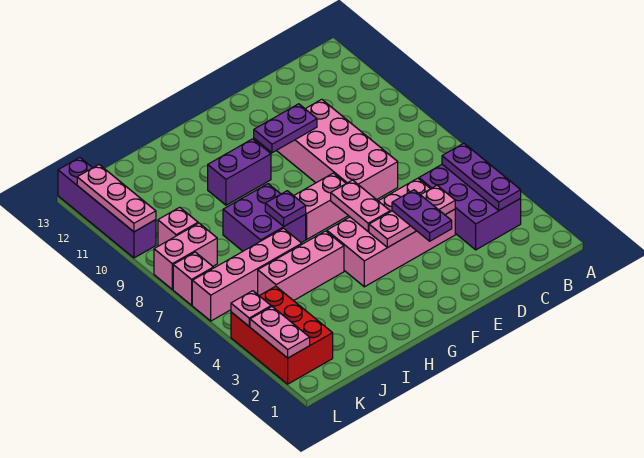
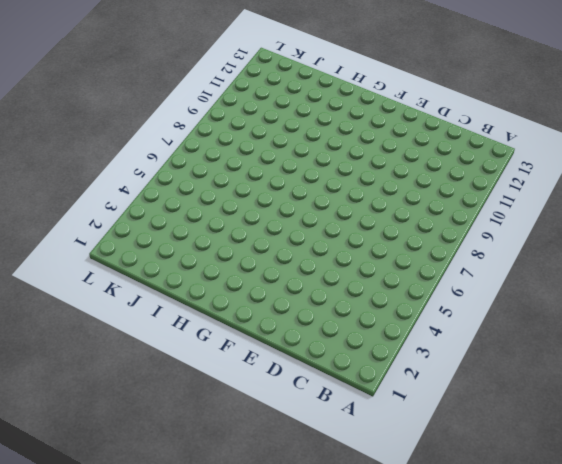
none -> purple 2x3 brick [419,165,521,250]
none -> pink 2x4 brick [327,178,455,287]
none -> pink 2x4 brick [277,99,398,200]

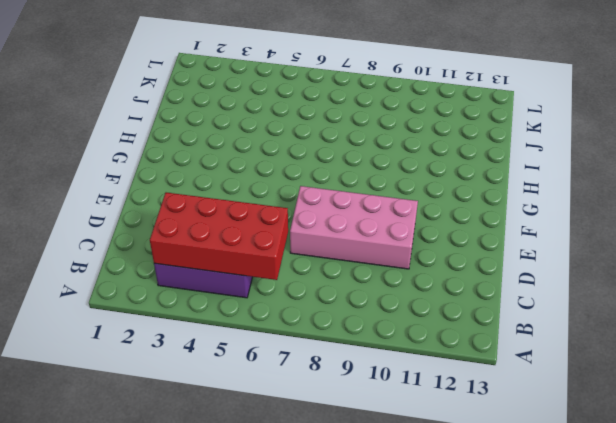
red 2x4 brick [150,192,288,280] -> purple 1x3 plate [442,143,521,210]
none -> pink 2x4 brick [327,178,455,287]
none -> pink 1x2 brick [294,173,348,239]
none -> purple 1x2 brick [208,139,271,205]

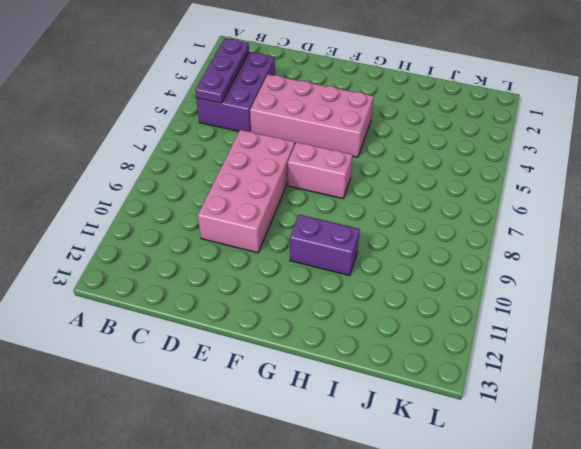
none -> pink 1x3 brick [258,231,344,301]
none -> purple 2x2 brick [223,184,306,251]
none -> pink 1x4 brick [192,228,302,321]

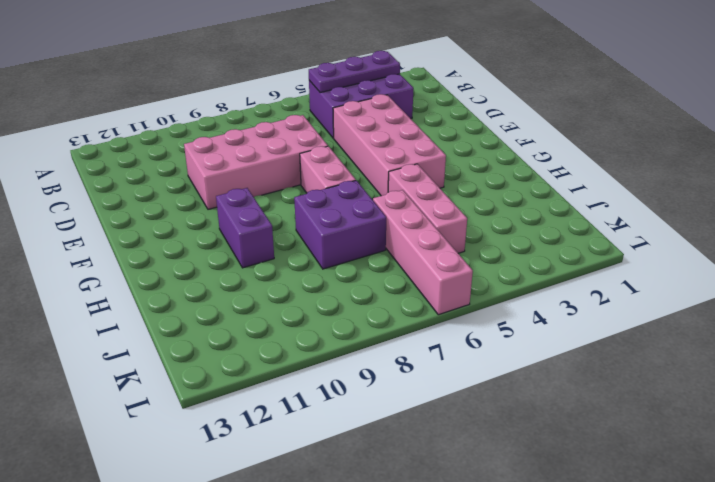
none -> red 2x3 brick [231,286,333,384]
none -> pink 1x2 brick [154,223,217,289]
none -> pink 1x1 brick [158,207,198,246]

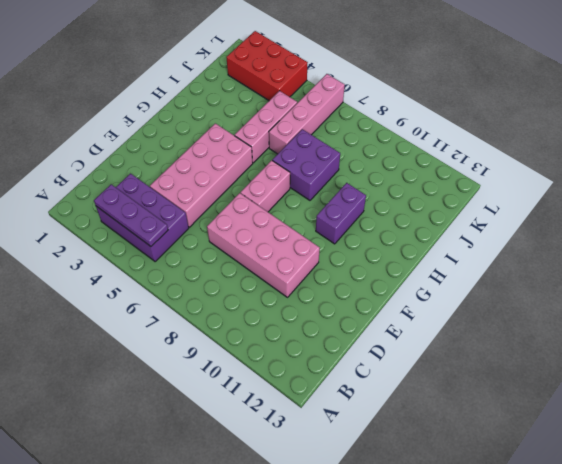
none -> pink 1x2 brick [154,223,217,289]
none -> pink 1x1 brick [158,207,198,246]
none -> pink 1x1 brick [173,252,213,305]

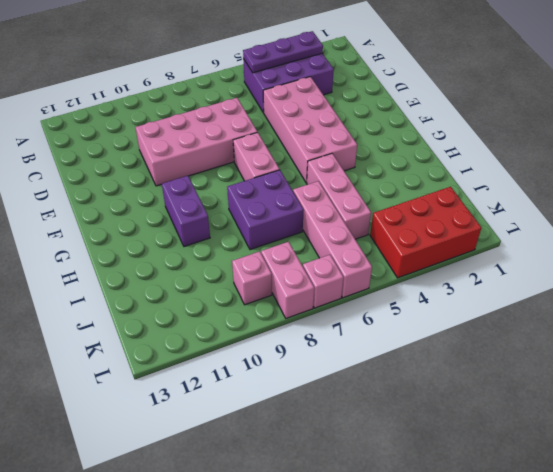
none -> purple 1x4 brick [58,157,156,258]
none -> pink 1x3 plate [369,186,455,248]
none -> purple 1x2 plate [254,104,317,153]

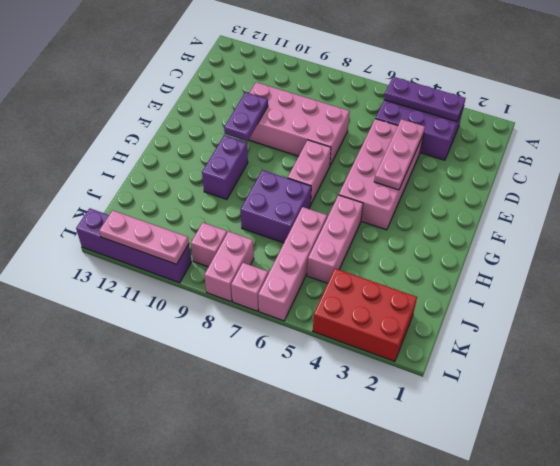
none -> pink 1x2 plate [331,180,390,231]
none -> purple 1x1 plate [265,191,306,226]
none -> pink 1x2 plate [250,307,310,358]

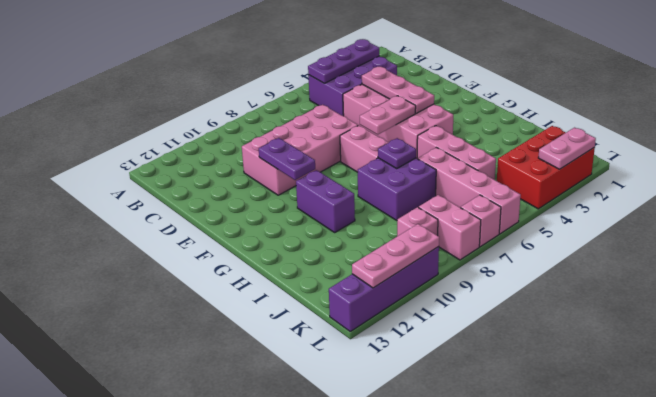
none -> pink 1x1 plate [231,291,271,326]
none -> purple 1x2 plate [392,190,452,241]

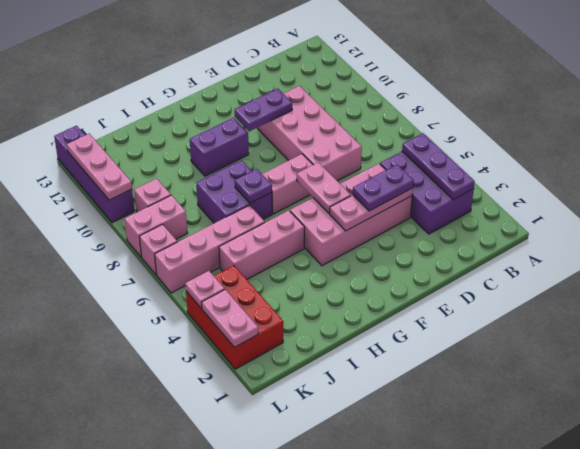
purple 1x2 plate [353,165,414,211] -> purple 1x2 plate turned to [392,190,452,241]

